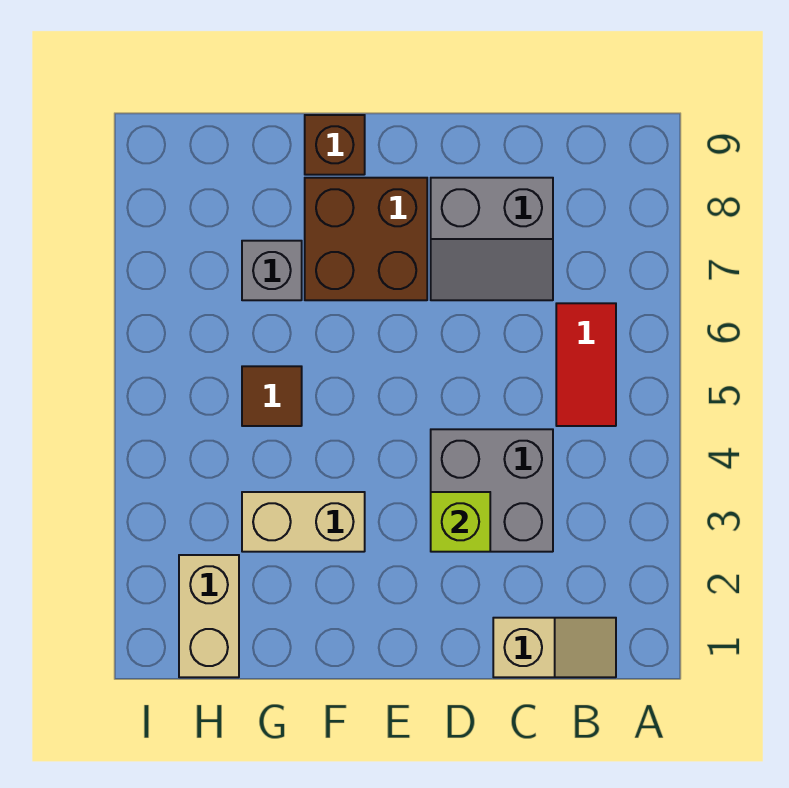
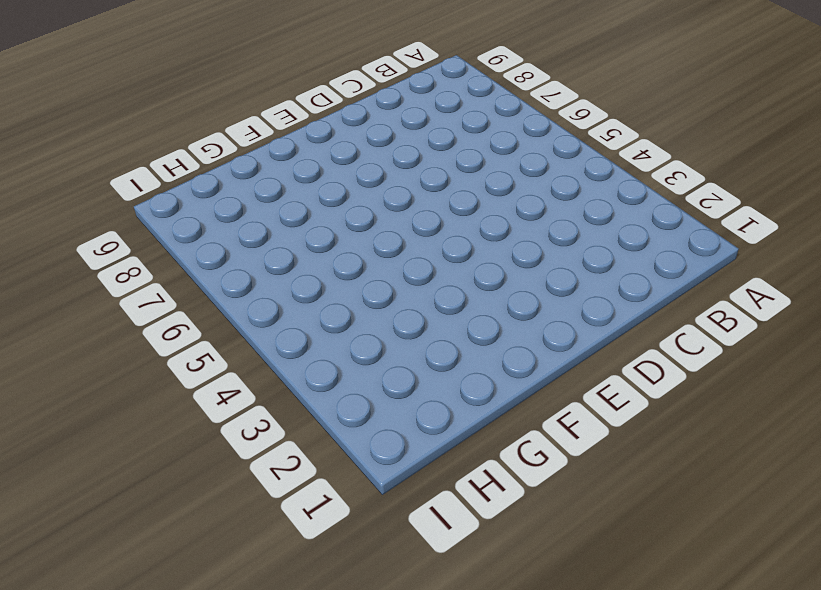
none -> tan 1x2 slope [493,618,616,677]
none -> red 1x2 tile [556,303,616,426]

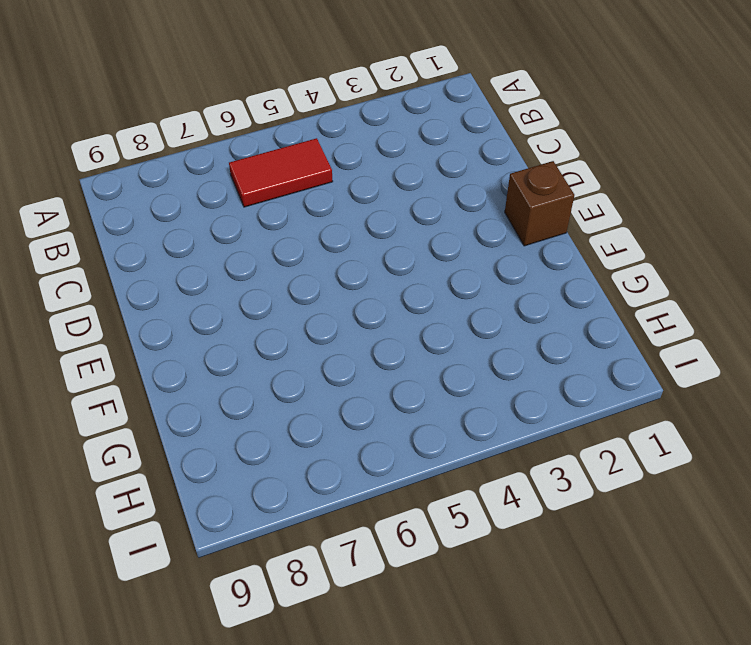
brown 1x1 brick [505,161,574,246] -> brown 1x1 brick moved to [305,115,365,175]
none -> tan 1x2 slope [493,618,616,677]
none -> grey 2x2 brick [431,429,553,552]

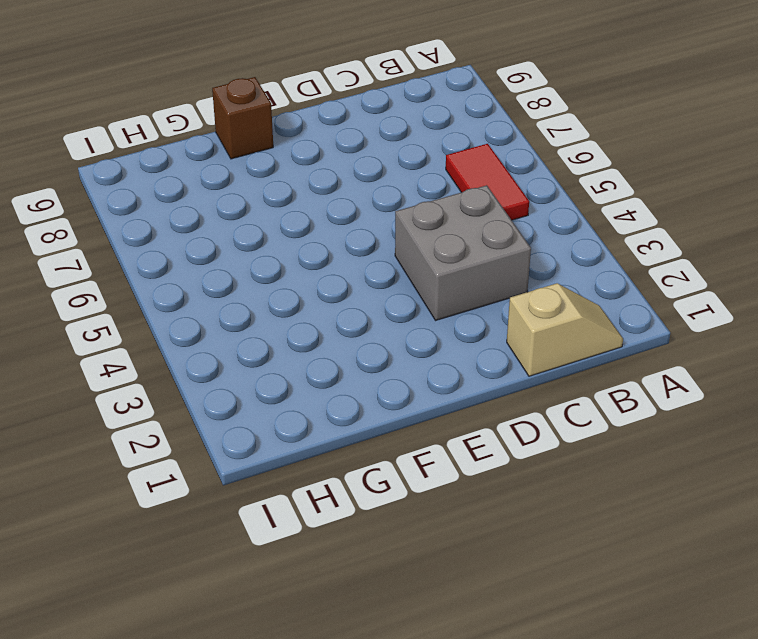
none -> grey 2x2 slope [431,178,553,300]
none -> brown 2x2 brick [305,178,427,300]

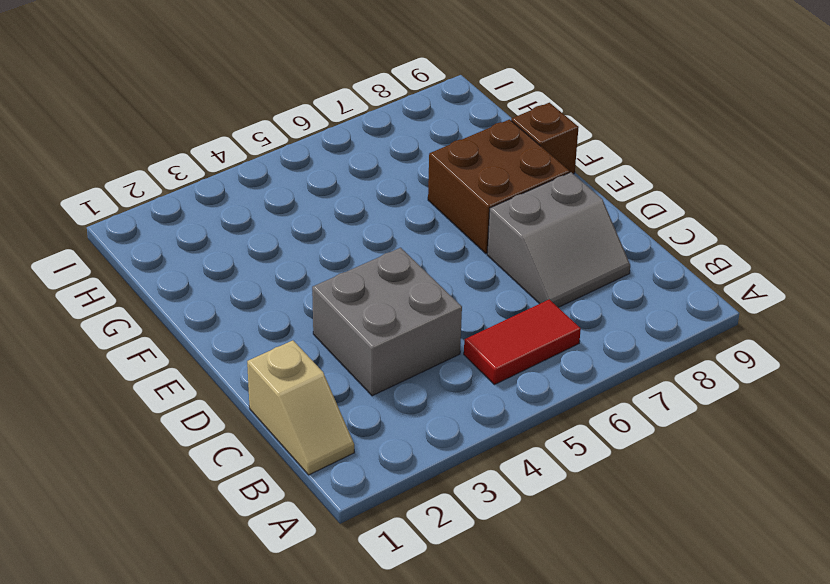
grey 2x2 slope [487,172,630,307] -> grey 2x2 slope turned to [431,178,553,300]
none -> tan 1x2 brick [242,492,365,552]
none -> brown 1x1 tile [242,366,302,426]

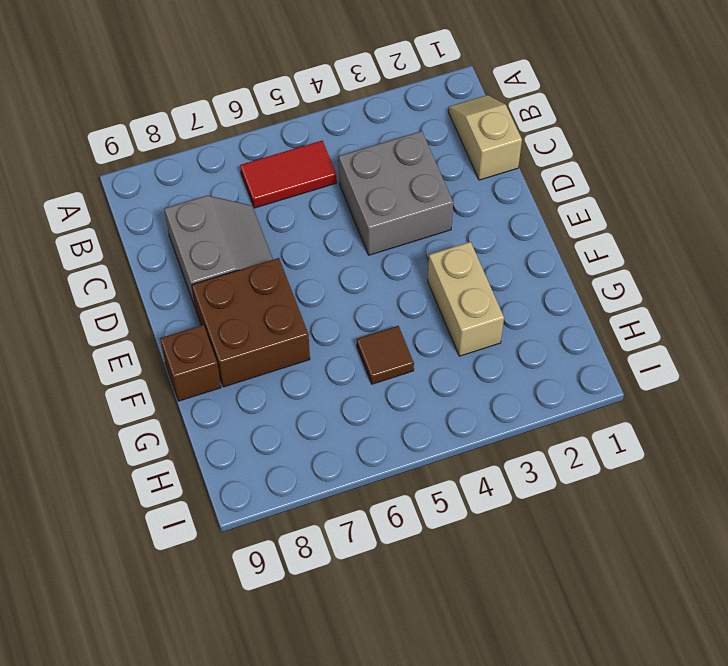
none -> grey 1x1 brick [242,241,302,300]
none -> tan 1x2 brick [179,555,239,677]

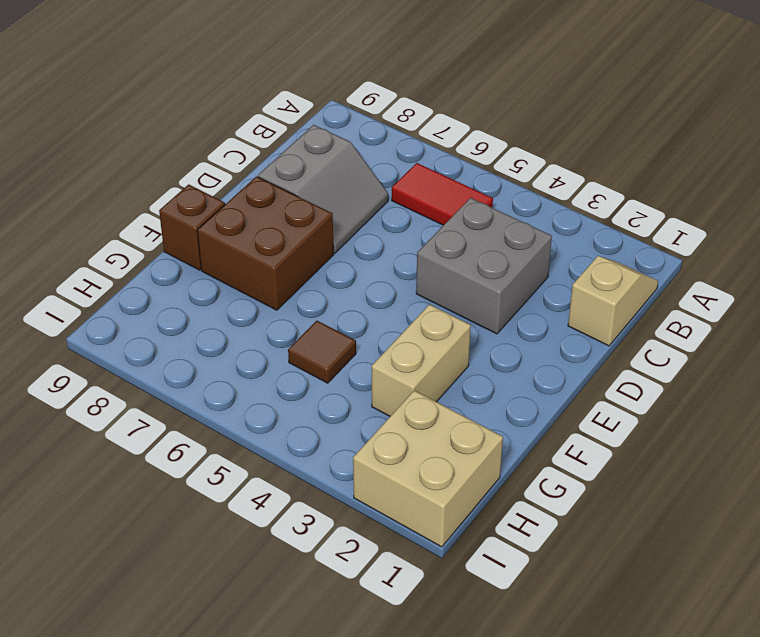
tan 2x2 brick [353,390,503,547] -> tan 1x2 brick [179,555,239,677]
none -> grey 1x1 brick [242,241,302,300]
none -> lime 1x1 brick [431,492,490,552]

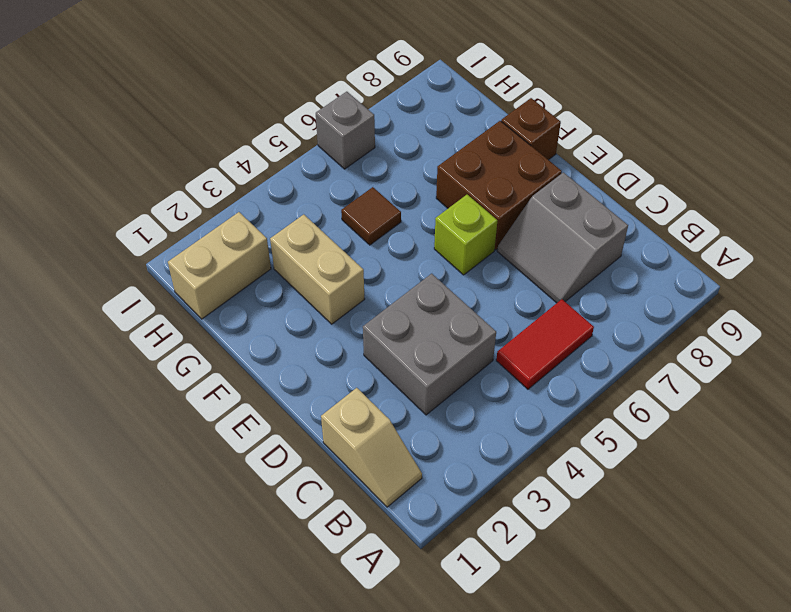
lime 1x1 brick [434,195,497,275] -> lime 1x1 brick moved to [431,492,490,552]
grey 1x1 brick [316,92,375,169] -> grey 1x1 brick moved to [242,241,302,300]

